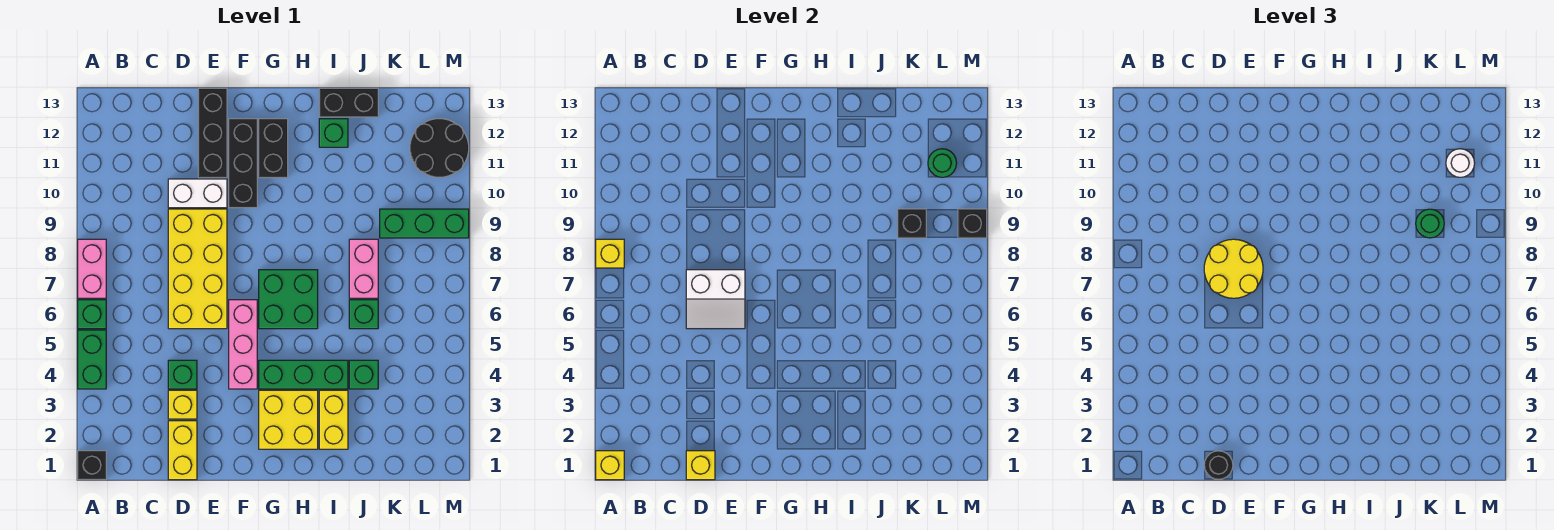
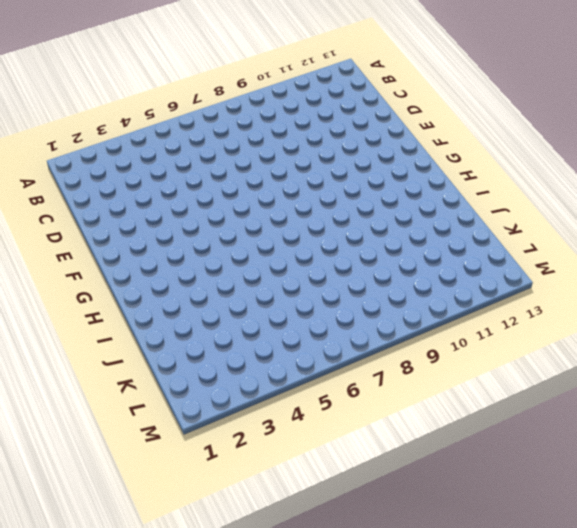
none -> black 1x1 brick [78,451,106,480]
none -> green 1x2 brick [78,330,106,389]
none -> green 1x1 brick [78,300,106,329]
none -> pink 1x2 brick [78,239,106,298]

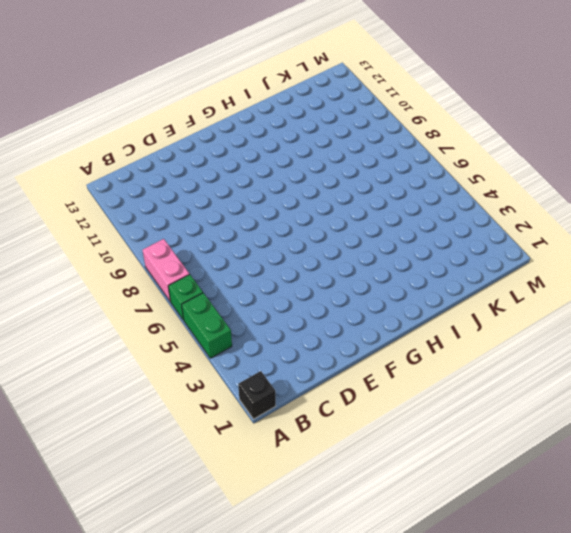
none -> yellow 1x2 brick [168,421,197,480]
none -> yellow 1x1 brick [168,390,197,419]
none -> green 1x1 brick [168,360,197,389]
none -> yellow 2x4 brick [168,209,227,329]

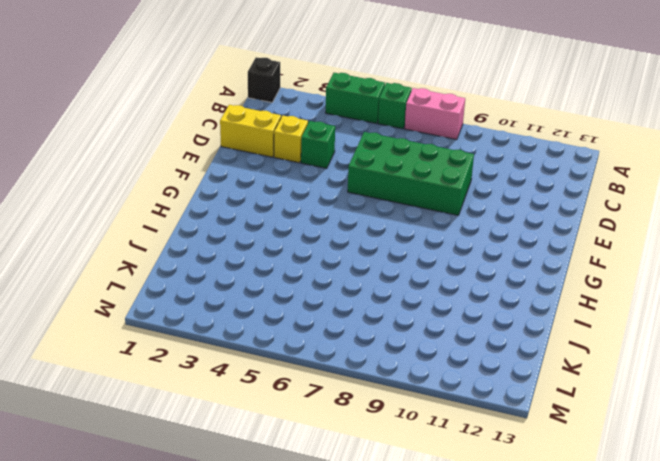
green 2x4 brick [348,132,474,215] -> yellow 2x4 brick [168,209,227,329]
none -> white 1x2 brick [168,179,227,208]
none -> black 1x3 brick [198,88,227,178]
none -> pink 1x3 brick [229,300,257,389]
none -> black 1x3 brick [229,119,257,208]

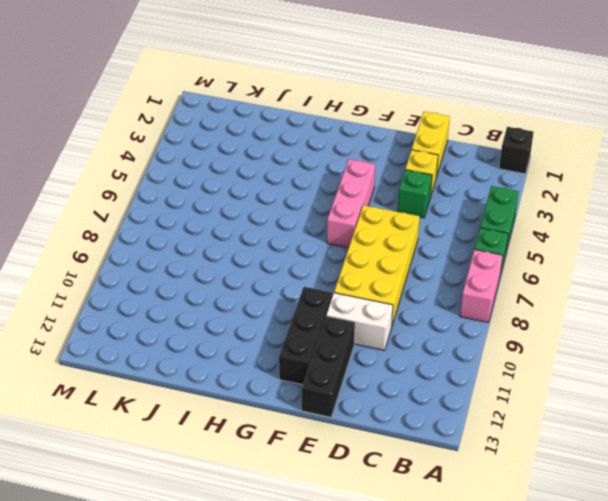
none -> yellow 2x2 brick [259,390,318,449]
none -> green 1x3 brick [259,360,348,389]
none -> green 2x2 brick [259,270,318,329]
none -> black 1x2 brick [259,119,288,178]

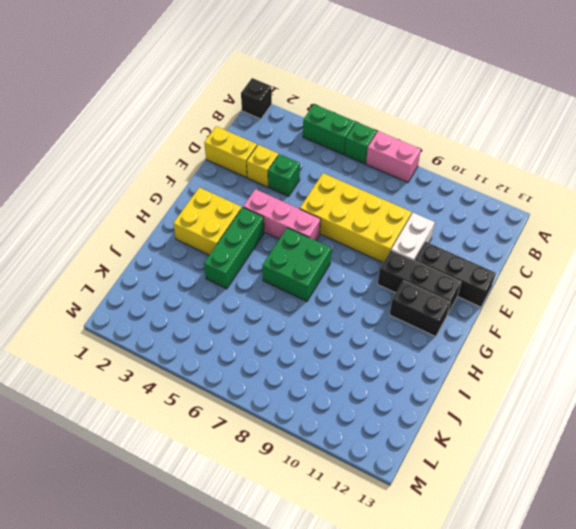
none -> yellow 1x2 brick [319,390,348,449]
none -> green 1x1 brick [319,119,348,147]
none -> black 1x2 brick [319,88,378,117]
none -> green 1x1 brick [349,360,378,389]

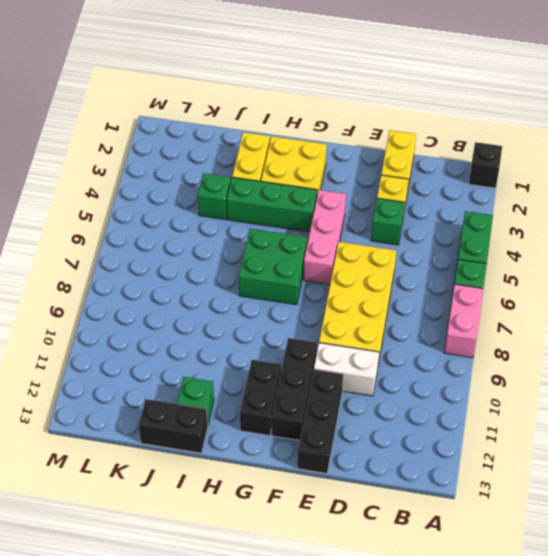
none -> green 1x1 brick [349,300,378,329]
none -> pink 1x2 brick [349,239,378,298]
none -> green 1x3 brick [380,209,469,238]
none -> black 2x2 round brick [410,119,469,177]

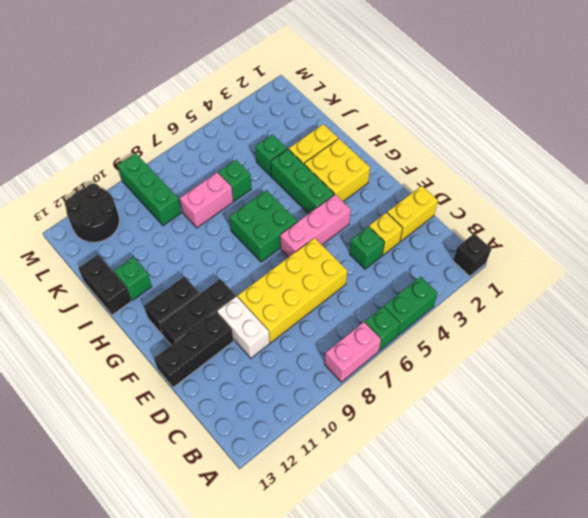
none -> yellow 1x1 brick [596,451,624,480]
none -> yellow 1x1 brick [596,239,624,268]
none -> yellow 1x1 brick [686,451,715,480]
none -> white 2x2 slope [686,270,745,329]

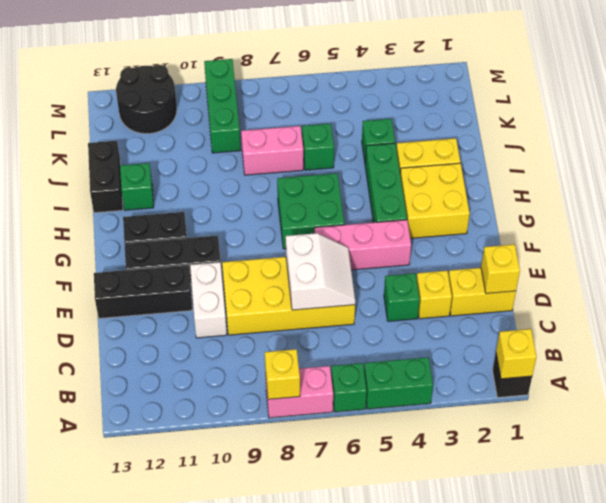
none -> black 1x1 brick [898,209,926,238]
none -> green 1x1 round brick [928,149,957,177]
none -> black 1x1 brick [958,209,987,238]
none -> black 1x1 round brick [1204,451,1233,480]

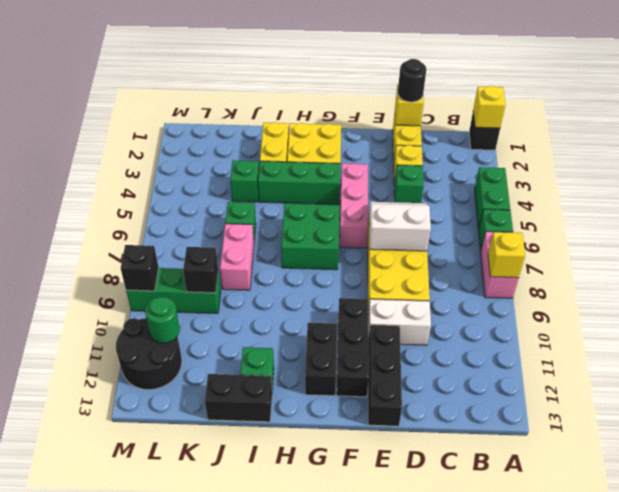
none -> yellow 2x2 round brick [1204,239,1263,298]
none -> green 1x1 round brick [1416,209,1444,238]
none -> white 1x1 round brick [1446,149,1475,177]

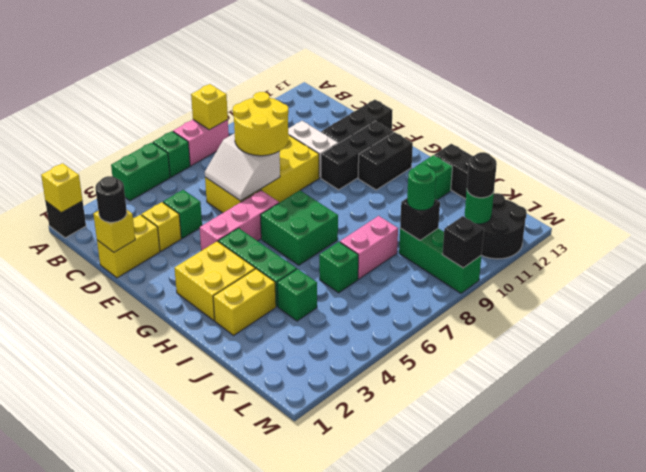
black 1x1 round brick [467,152,497,198] -> white 1x1 round brick [1446,149,1475,177]

